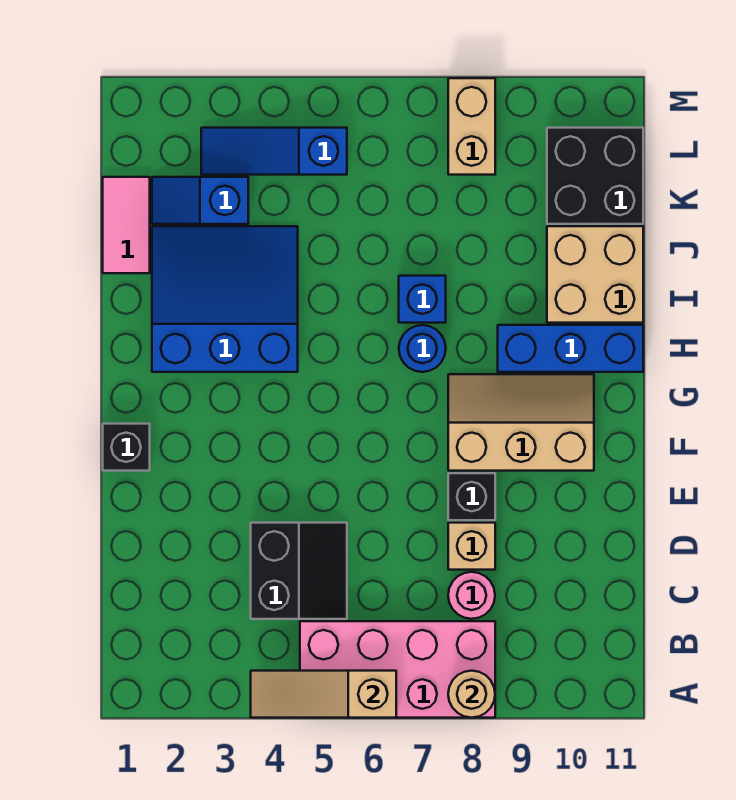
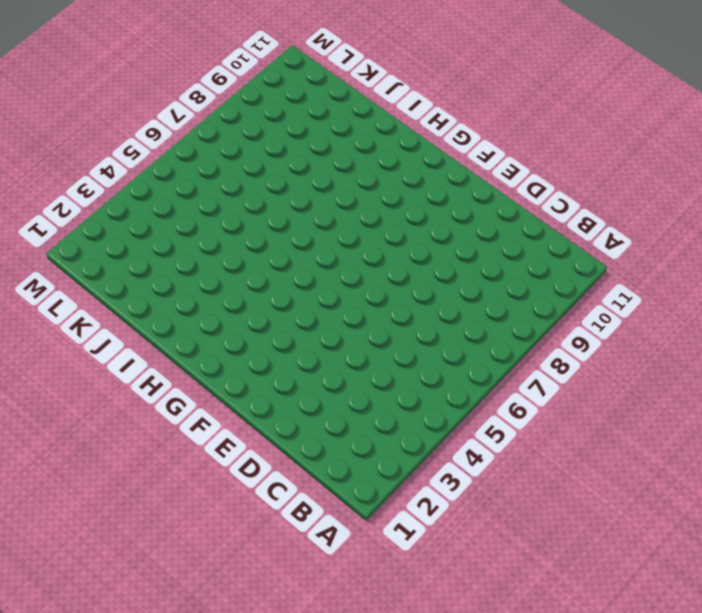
none -> pink 2x4 brick [300,621,495,718]
none -> black 2x2 slope [251,523,347,619]
none -> pink 1x1 round brick [448,572,495,619]

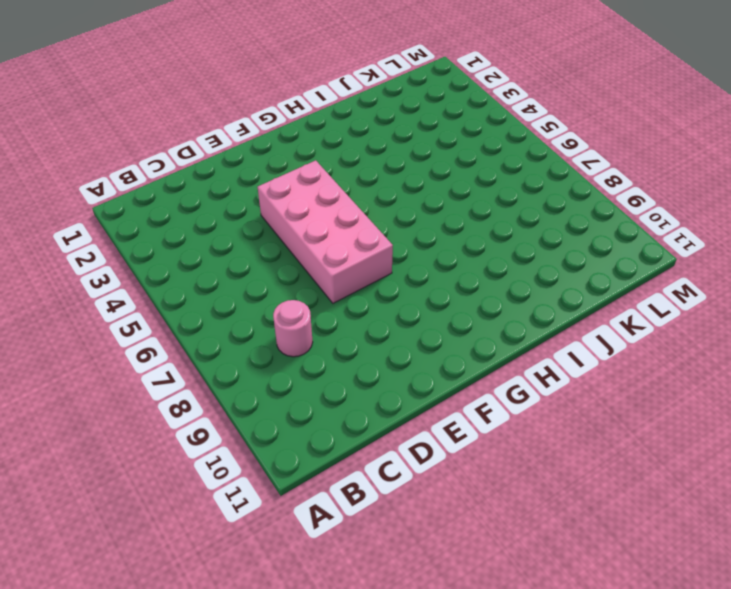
pink 2x4 brick [258,160,393,303] -> pink 2x4 brick moved to [300,621,495,718]
none -> black 2x2 slope [251,523,347,619]
none -> tan 1x1 brick [448,523,495,570]
none -> black 1x1 brick [448,473,495,520]

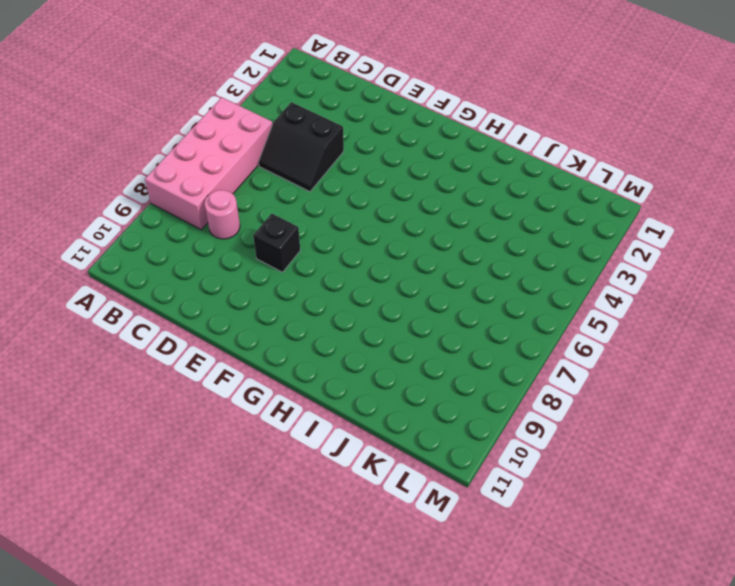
none -> tan 1x1 brick [448,523,495,570]
none -> black 1x1 brick [103,424,150,471]
none -> tan 2x3 slope [448,374,594,471]

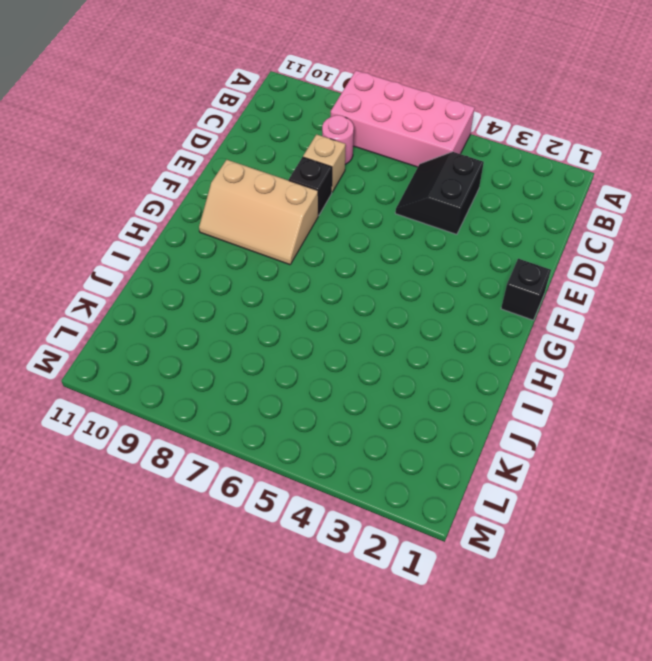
none -> blue 3x3 slope [152,226,298,372]
none -> blue 1x1 round brick [399,325,446,372]
none -> blue 1x3 brick [498,325,643,372]

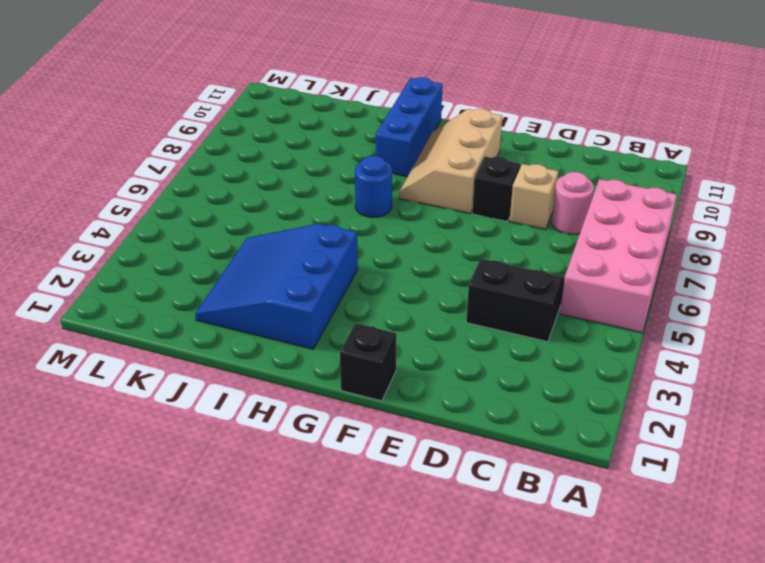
none -> blue 1x1 brick [399,276,446,323]
none -> tan 2x2 brick [547,226,643,323]
none -> pink 1x2 tile [103,177,150,273]

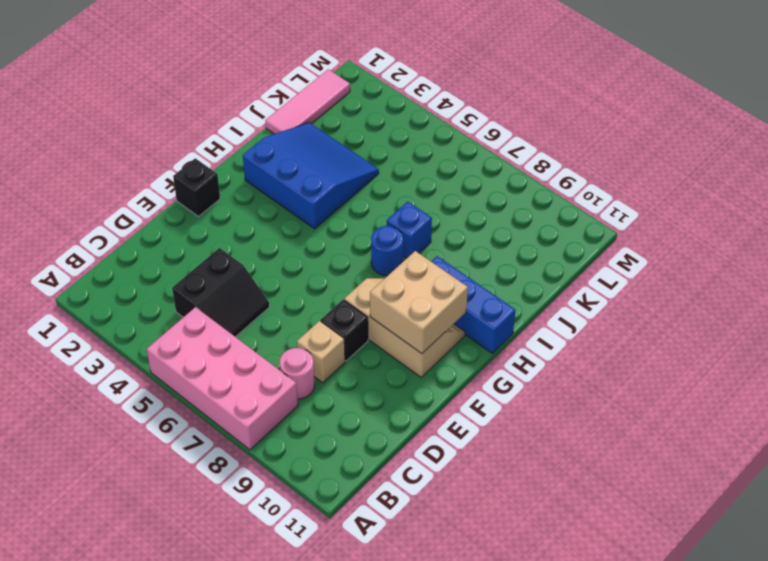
tan 2x2 brick [370,251,468,354] -> tan 2x2 brick moved to [547,226,643,323]
pink 1x3 tile [265,69,350,134] -> pink 1x2 tile [103,177,150,273]
none -> blue 1x2 slope [152,177,248,224]
none -> black 2x2 brick [547,128,643,224]
none -> blue 1x3 slope [201,128,347,175]

